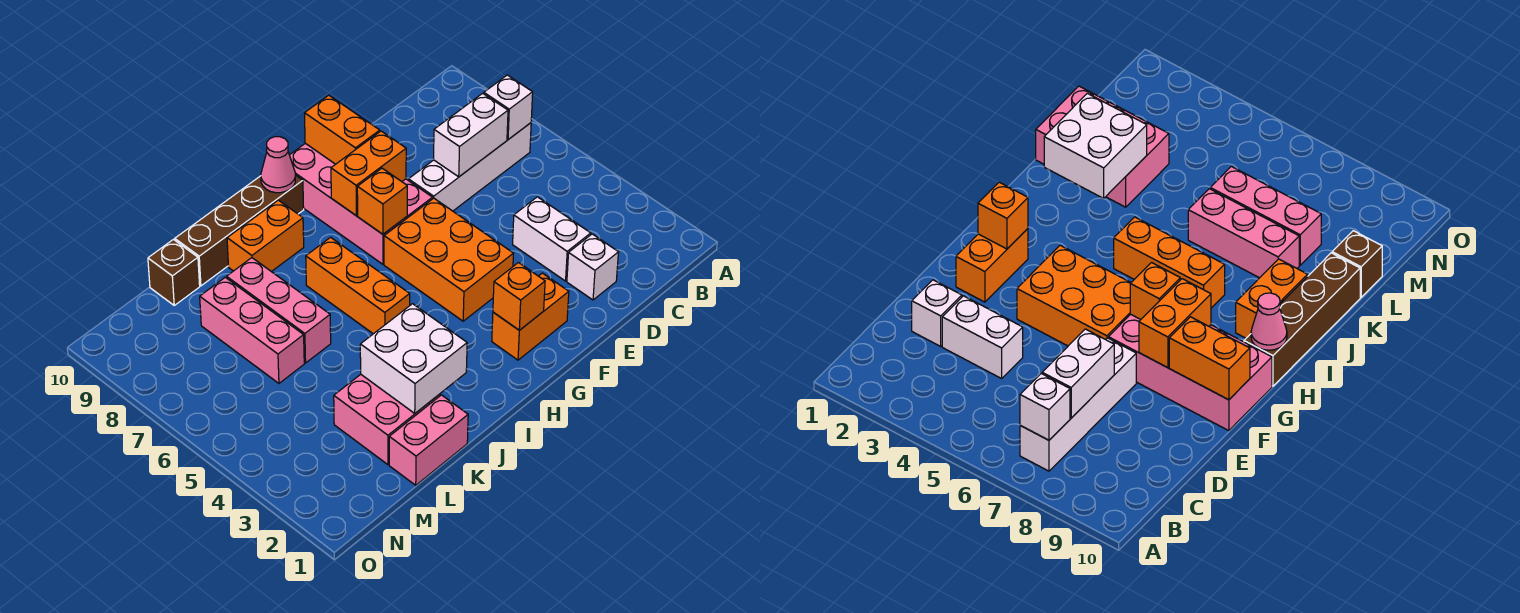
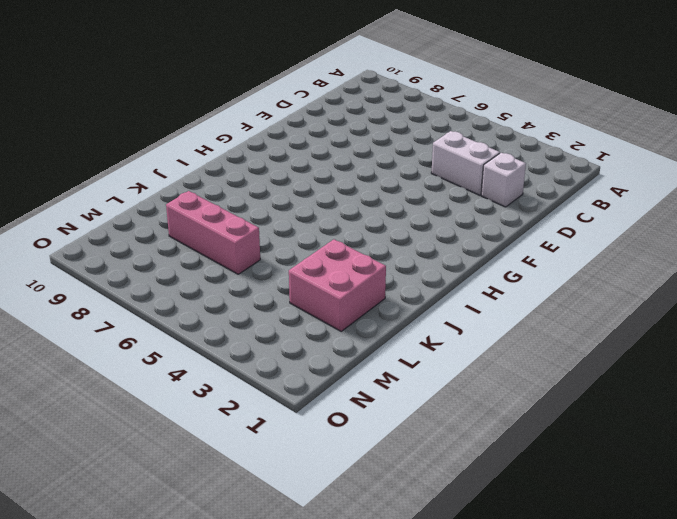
none -> white 1x4 brick [408,123,531,211]
none -> orange 1x2 brick [492,273,569,360]
none -> orange 2x3 brick [384,198,514,321]

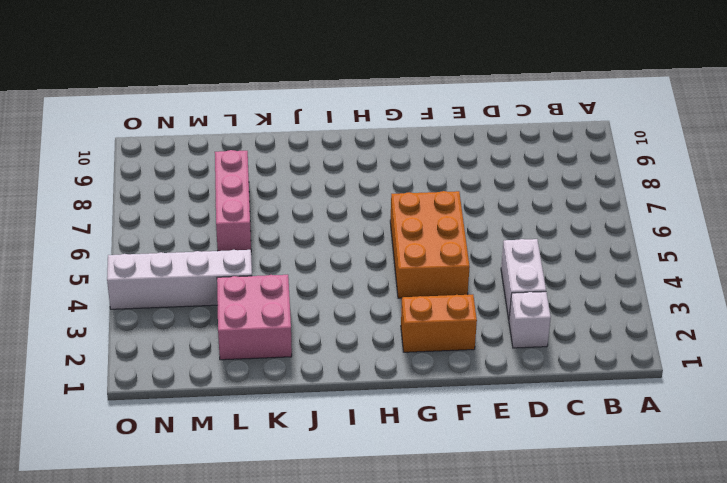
white 1x4 brick [107,250,252,309] -> white 1x4 brick moved to [408,123,531,211]
none -> pink 2x4 brick [290,143,433,264]
none -> brown 1x4 brick [175,175,304,286]
none -> orange 1x3 brick [306,237,410,334]

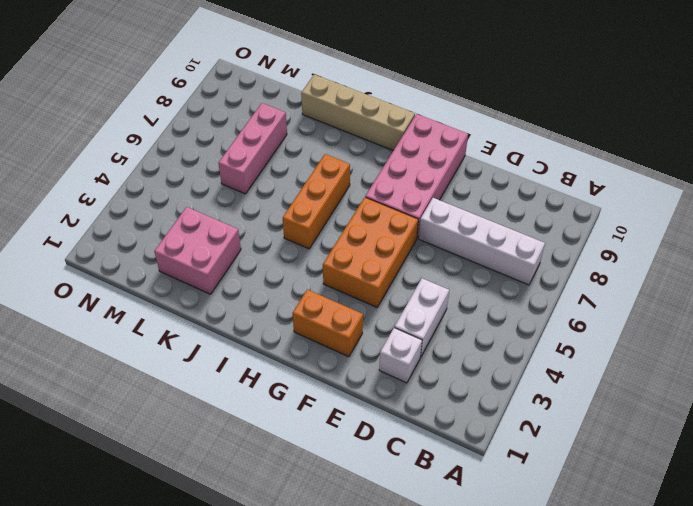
tan 1x4 brick [301,74,415,151] -> brown 1x4 brick [175,175,304,286]
none -> orange 1x2 brick [227,200,304,272]
none -> pink 1x2 brick [389,395,468,485]
none -> pink 1x3 brick [227,258,331,363]

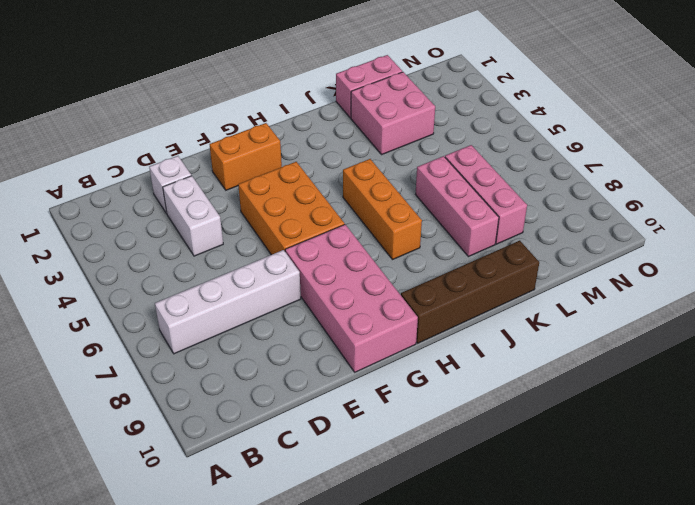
none -> orange 1x2 brick [227,200,304,272]
none -> brown 1x1 brick [148,240,200,305]
none -> white 1x1 brick [484,75,533,140]

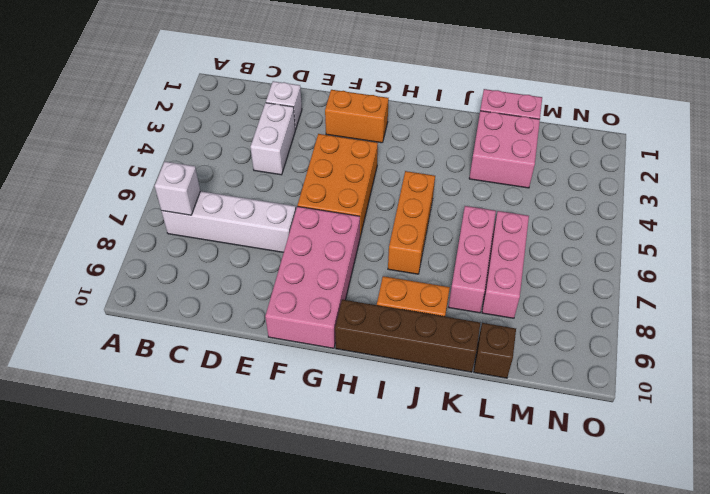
none -> white 1x2 brick [434,93,508,177]
none -> orange 1x2 brick [331,131,406,215]
none -> orange 1x2 brick [305,95,380,164]

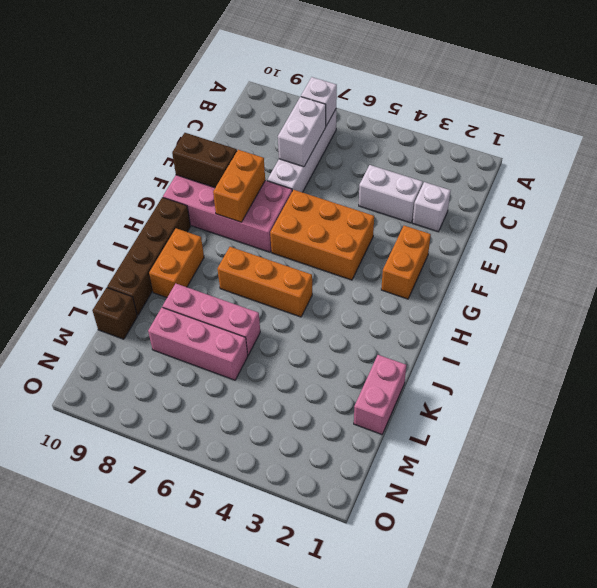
brown 1x2 brick [172,133,237,188] -> orange 1x2 brick [305,95,380,164]
none -> pink 2x2 brick [334,374,440,465]
none -> orange 1x1 brick [493,263,545,330]
none -> orange 1x1 brick [357,168,407,234]

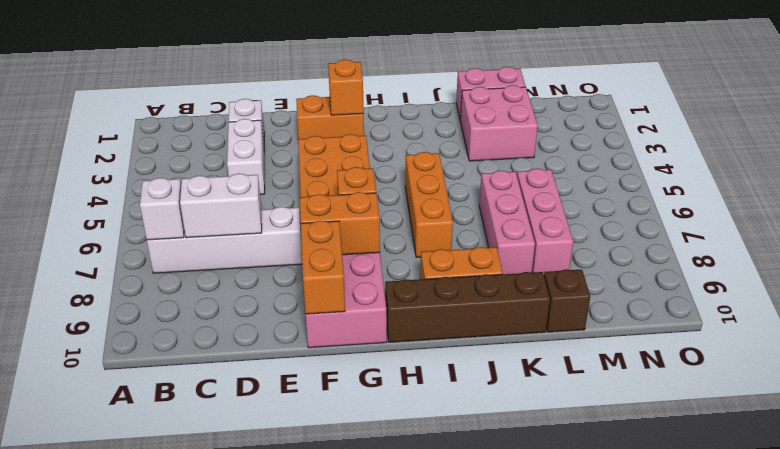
none -> pink 1x1 cone [261,137,295,193]
none -> white 2x2 brick [360,304,467,413]

